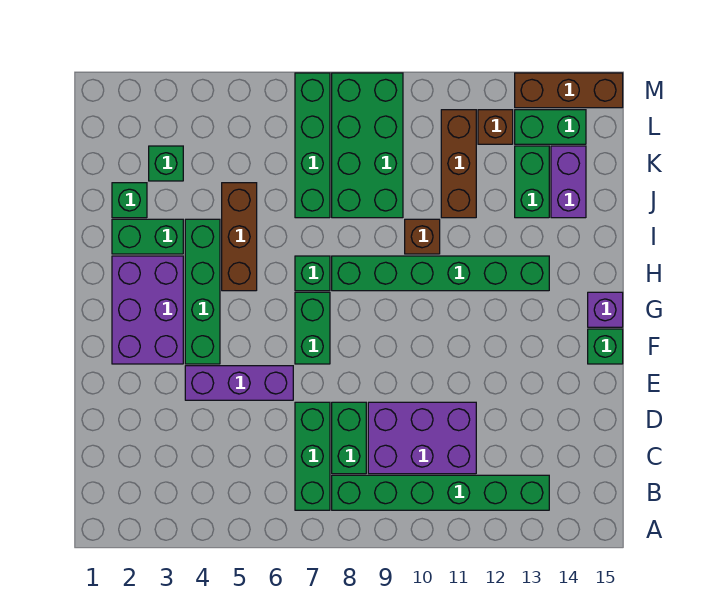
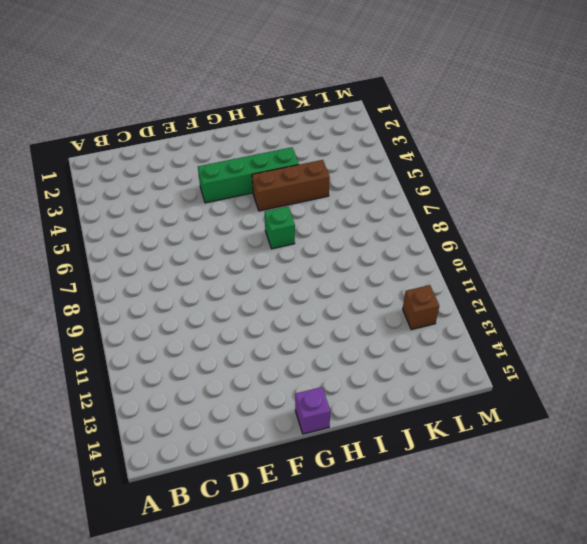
none -> green 1x3 brick [295,402,330,510]
none -> green 1x6 brick [332,475,549,510]
none -> green 1x2 brick [332,402,366,474]

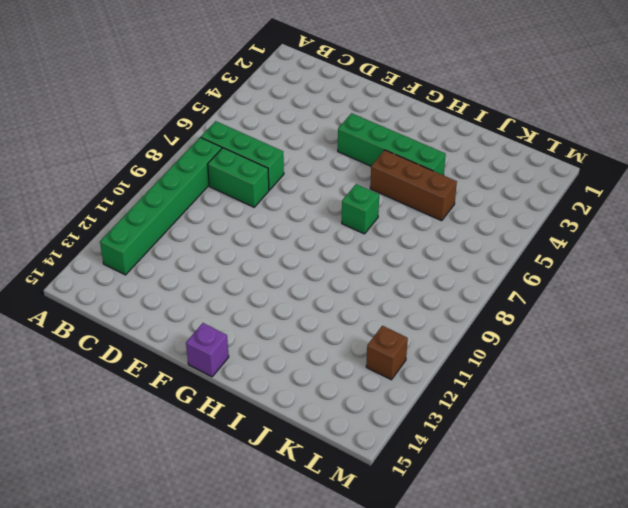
none -> purple 2x3 brick [368,402,476,474]
none -> purple 1x3 brick [185,366,293,400]
none -> purple 2x3 brick [112,256,183,364]

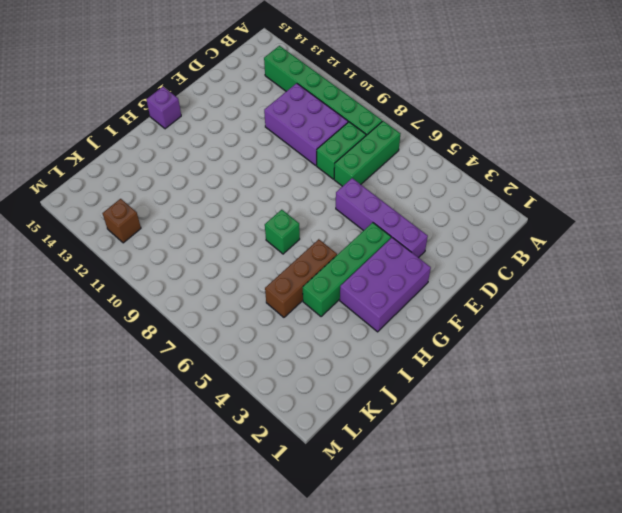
purple 1x4 brick [336,178,428,258] -> purple 1x3 brick [185,366,293,400]
none -> green 1x2 brick [295,292,330,364]
none -> green 1x1 brick [588,329,623,364]
none -> green 1x6 brick [332,256,549,291]

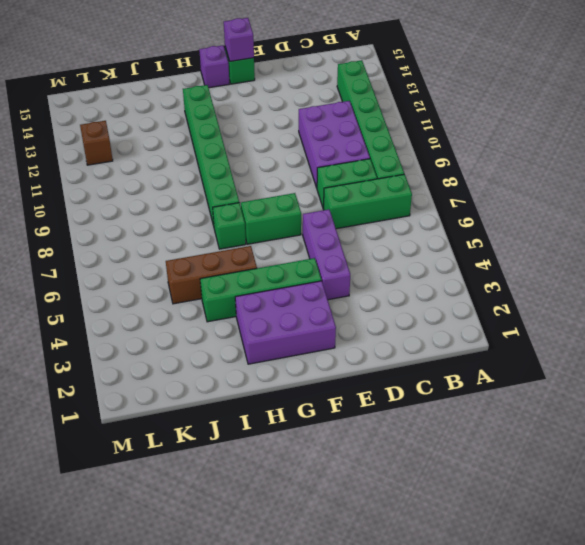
purple 1x1 brick [224,18,254,61] -> none
none -> green 1x2 brick [112,219,183,254]
none -> brown 1x1 brick [405,219,440,254]
none -> green 1x1 brick [112,183,147,218]

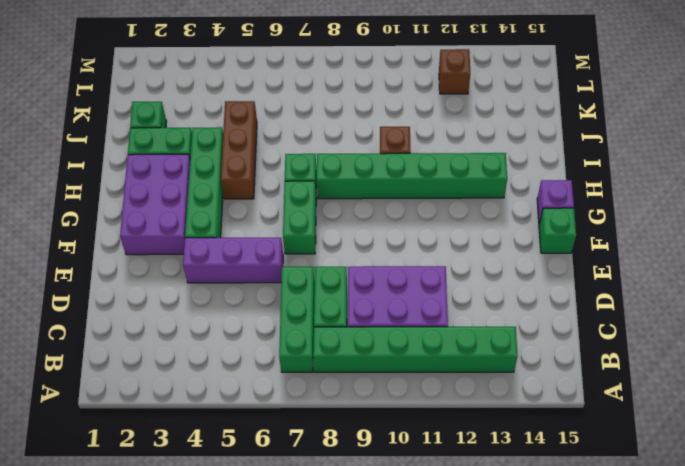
none -> green 1x4 brick [295,73,330,218]
none -> green 2x4 brick [332,73,403,218]
none -> brown 1x3 brick [441,110,476,218]

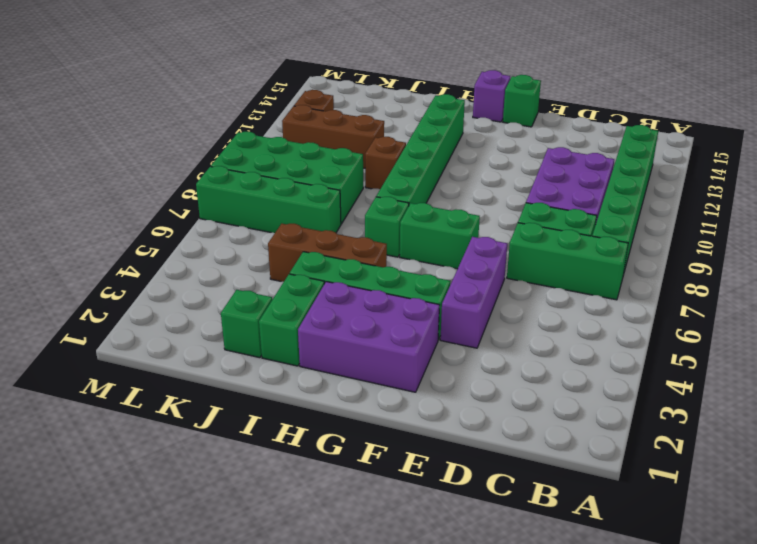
none -> green 1x2 brick [515,146,549,218]
none -> purple 1x2 brick [551,146,586,218]
none -> green 1x1 brick [149,146,183,181]

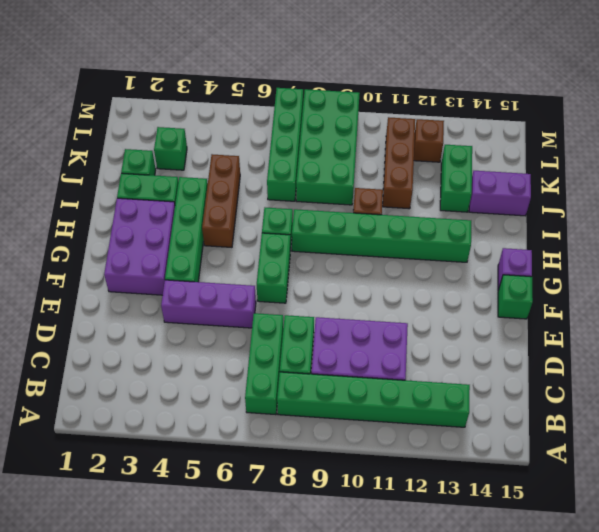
purple 1x2 brick [469,171,531,216] -> purple 1x2 brick turned to [551,146,586,218]
none -> green 1x2 brick [515,110,586,144]
none -> brown 1x3 brick [515,73,623,108]

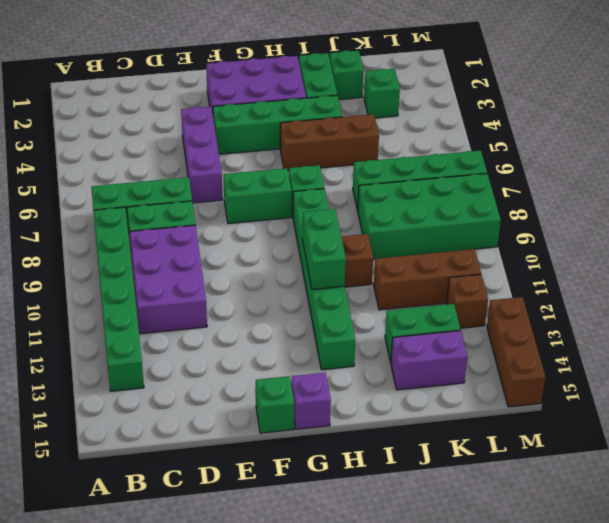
green 1x2 brick [302,209,346,290] -> green 1x2 brick moved to [515,110,586,144]

